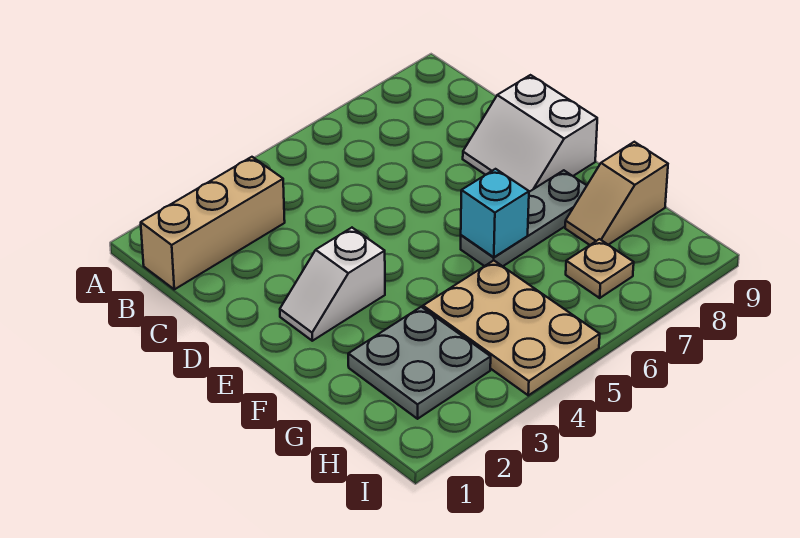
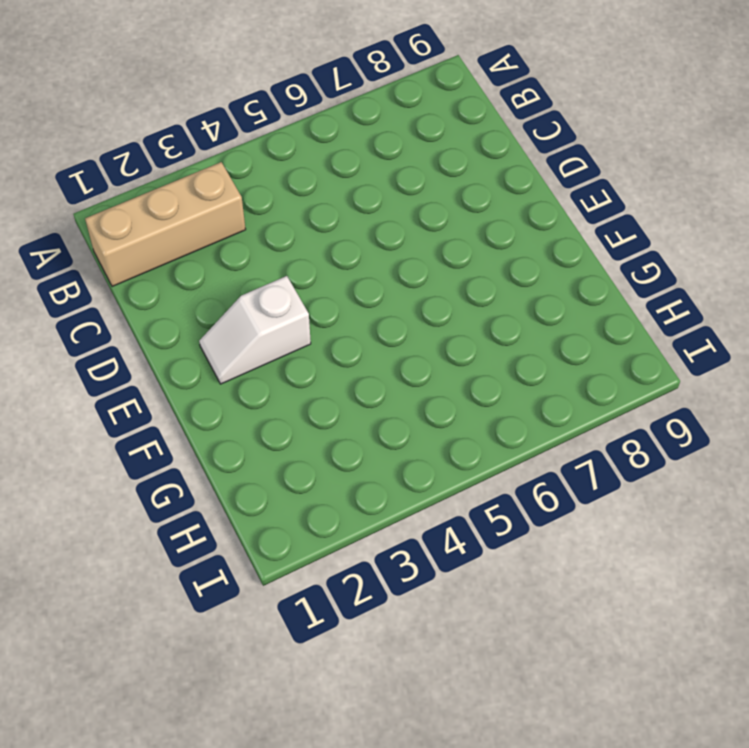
none -> white 2x2 slope [463,75,597,192]
none -> grey 1x3 plate [461,170,587,266]

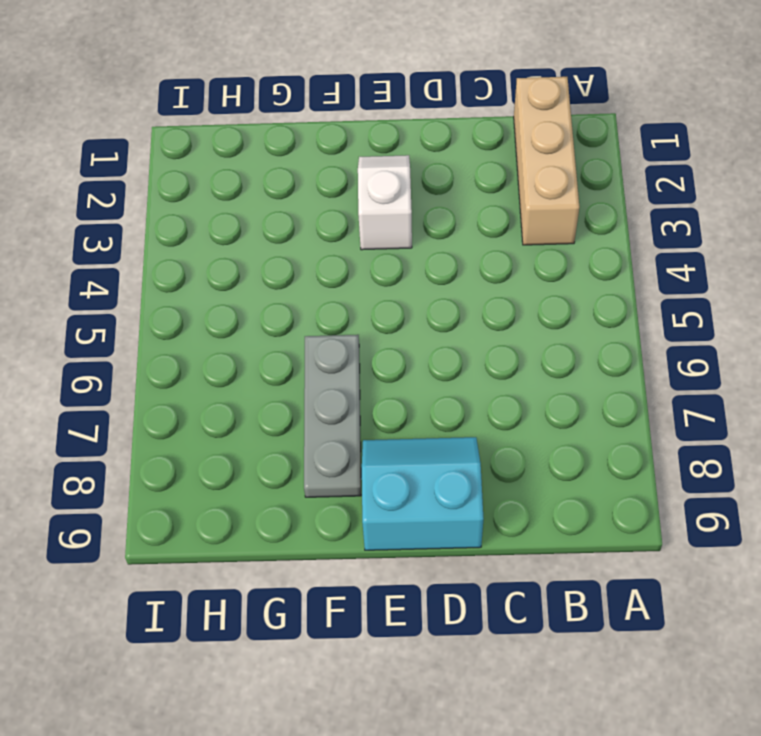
cyan 2x2 slope [362,437,484,550] -> white 2x2 slope [463,75,597,192]
none -> grey 2x2 plate [348,307,491,419]
none -> tan 2x3 plate [423,260,600,395]

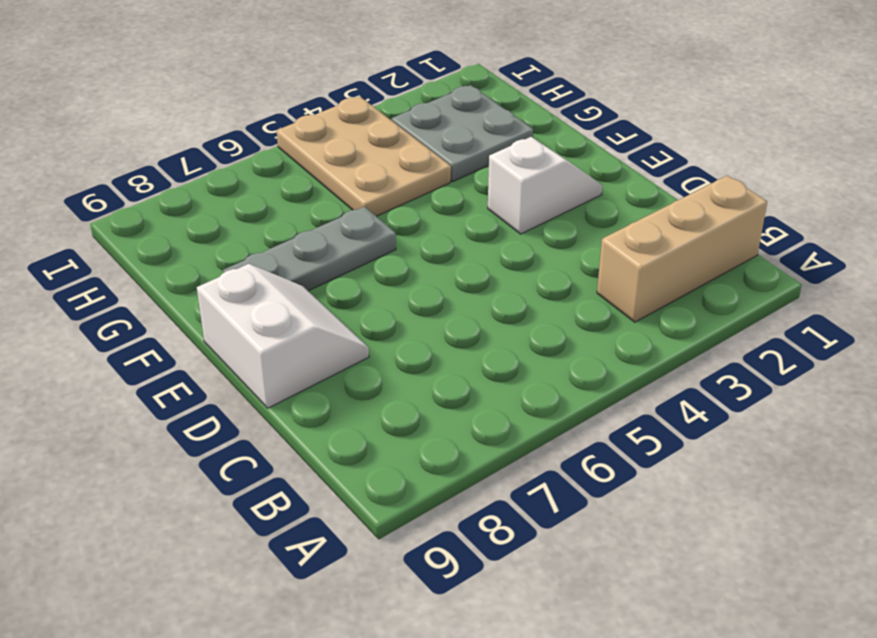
none -> tan 1x2 slope [565,142,668,245]
none -> tan 1x1 plate [566,239,634,298]

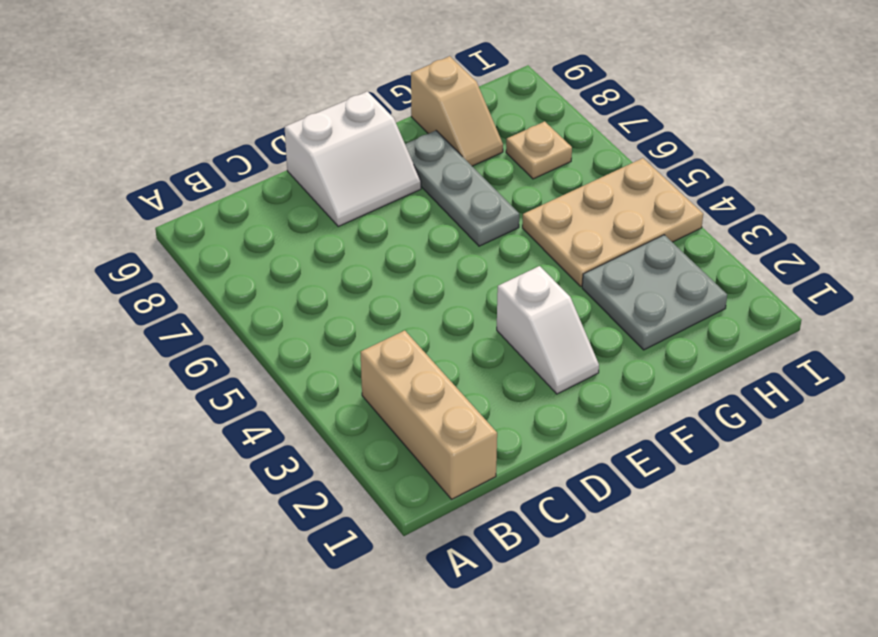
none -> cyan 1x1 brick [461,169,529,257]

